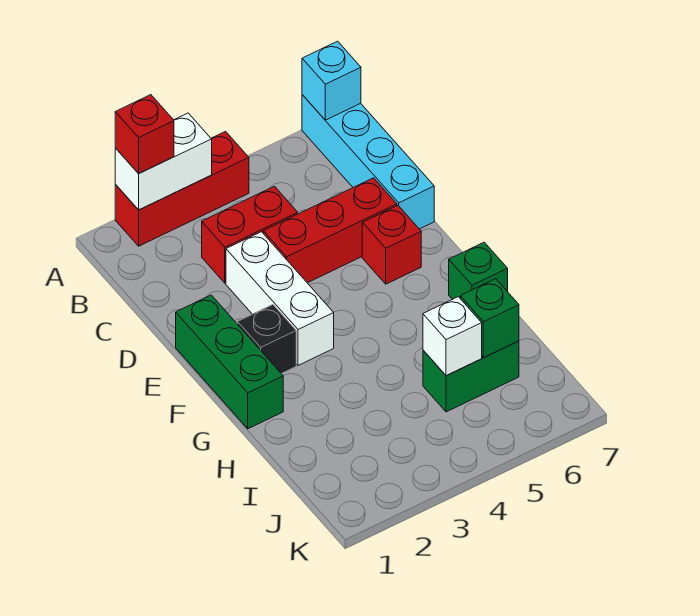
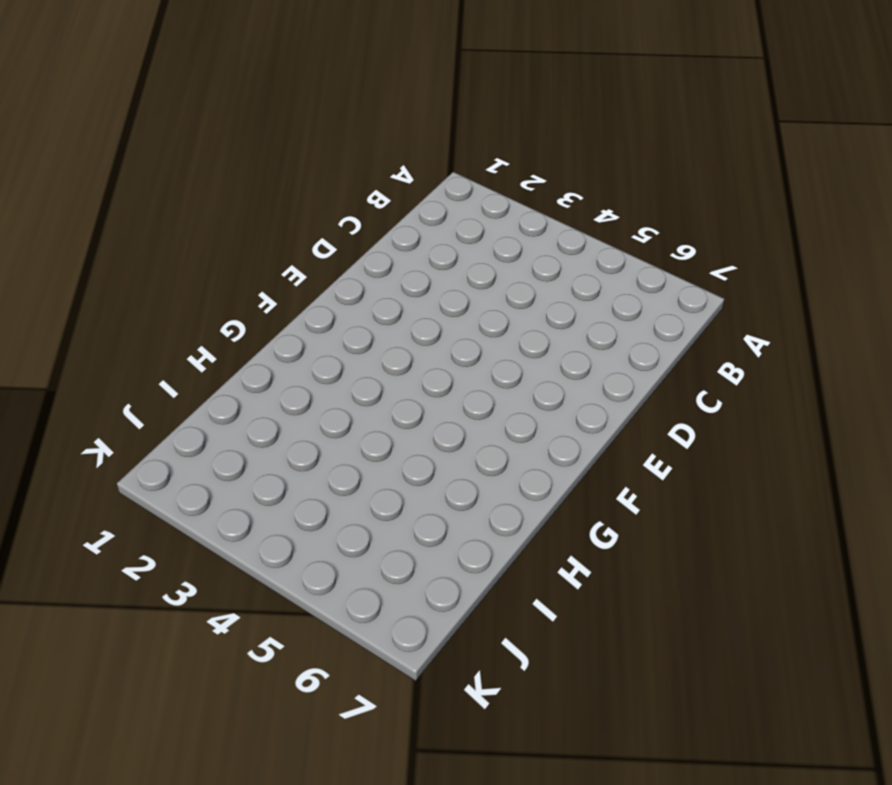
none -> red 1x3 brick [115,132,249,246]
none -> cyan 1x4 brick [302,95,434,229]
none -> red 1x2 brick [202,186,298,283]

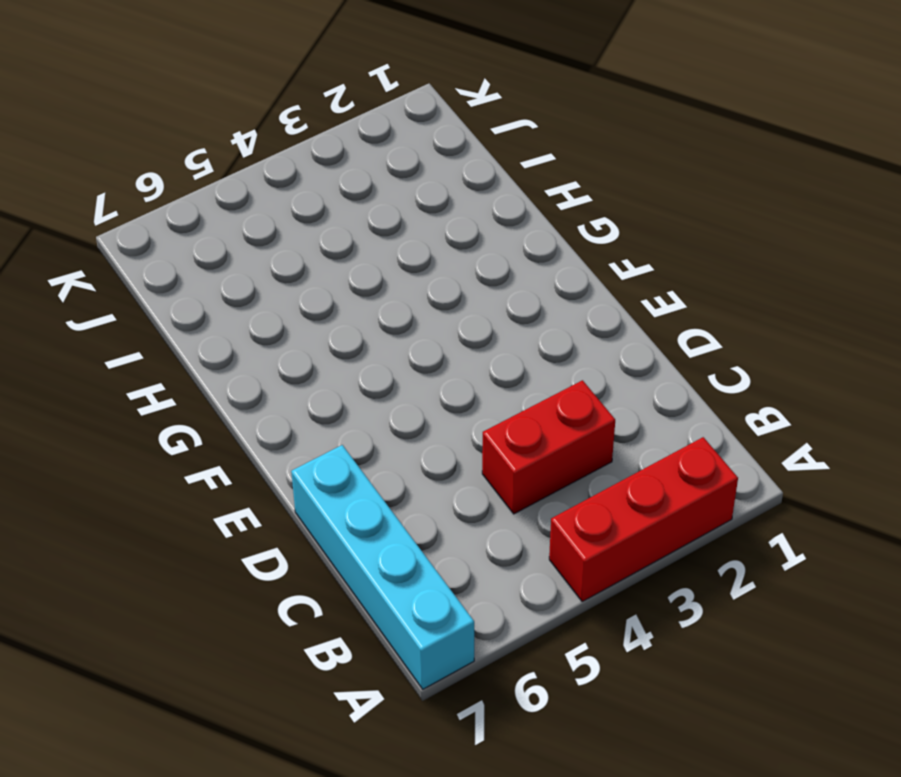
none -> white 1x3 brick [226,232,334,365]
none -> red 1x3 brick [263,178,397,283]
none -> green 1x3 brick [176,295,283,429]

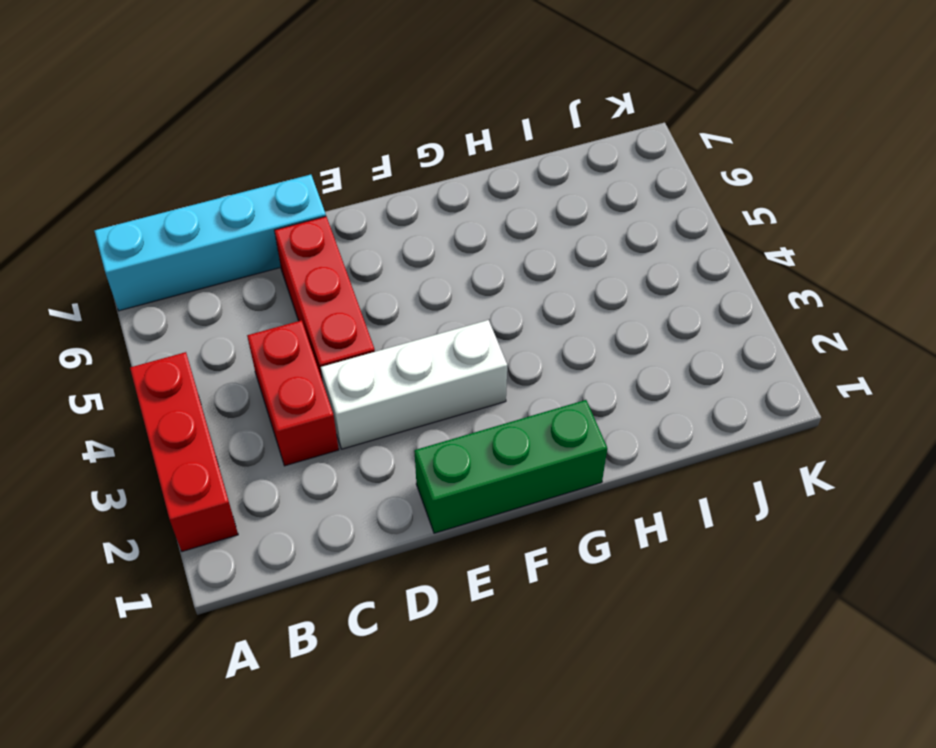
none -> red 1x1 brick [362,205,421,284]
none -> black 1x1 brick [237,305,296,374]
none -> green 1x1 brick [449,242,508,299]

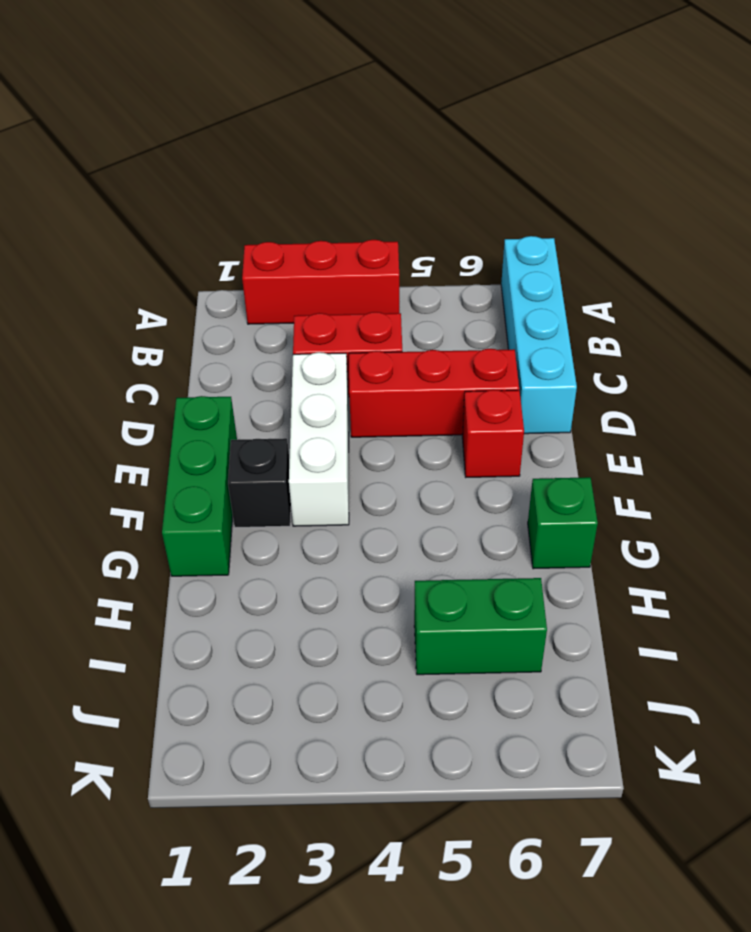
none -> white 1x2 brick [115,113,212,210]
none -> cyan 1x1 brick [302,41,361,120]
none -> white 1x1 brick [423,297,482,376]

